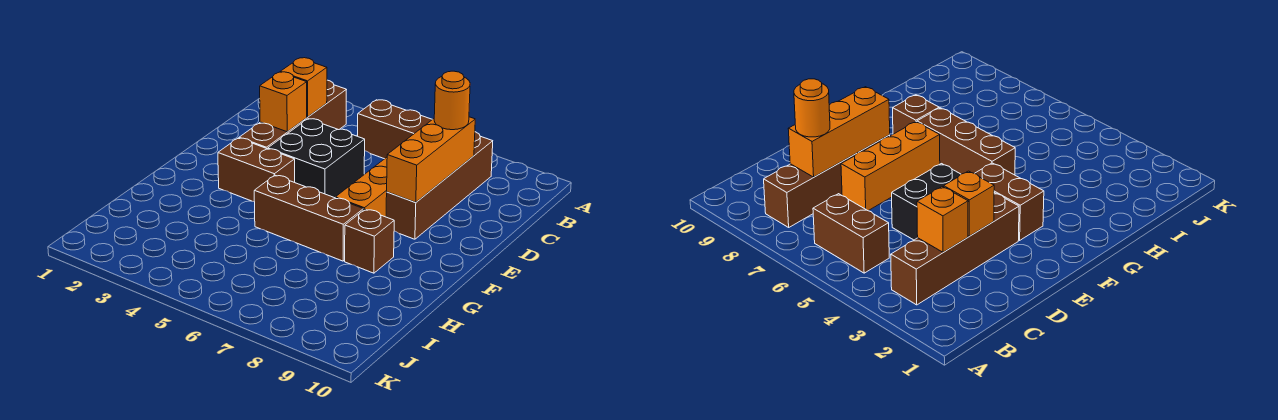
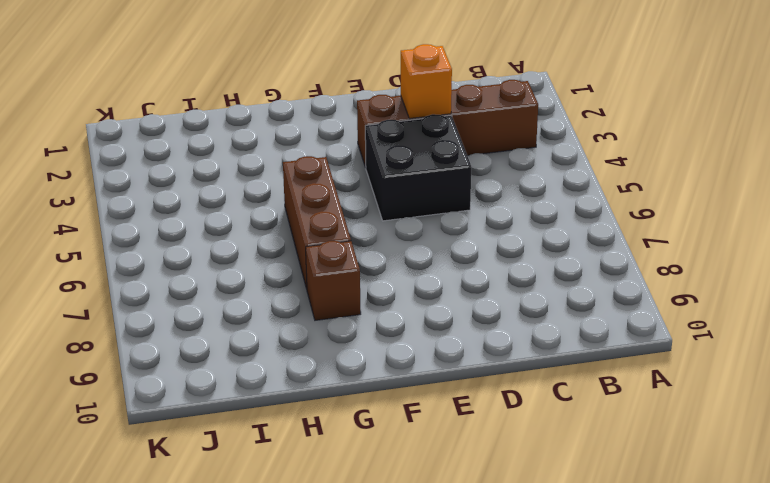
none -> brown 1x2 brick [358,100,432,159]
none -> brown 1x4 brick [386,132,493,239]
none -> orange 1x3 brick [335,157,387,217]

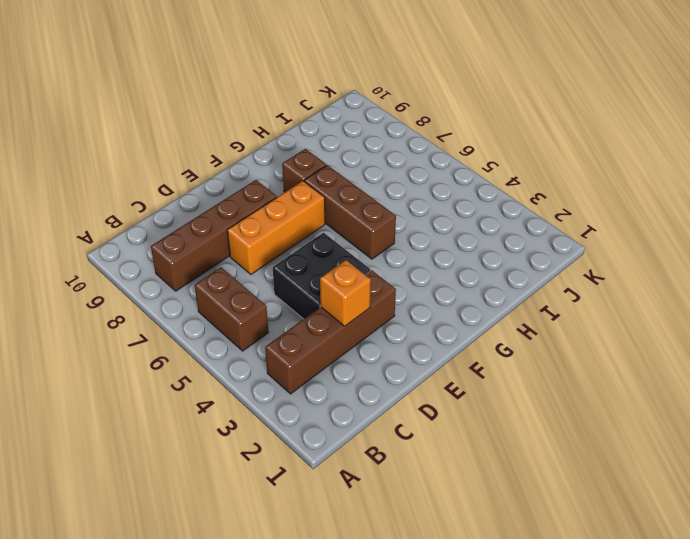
none -> brown 1x2 brick [218,138,295,202]
none -> orange 1x1 brick [281,58,327,117]
none -> orange 1x3 brick [387,117,475,203]

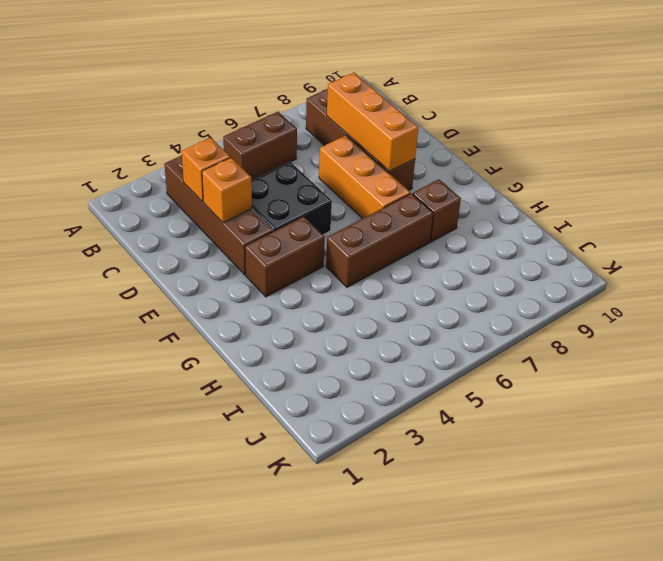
none -> orange 1x1 round brick [434,71,470,130]

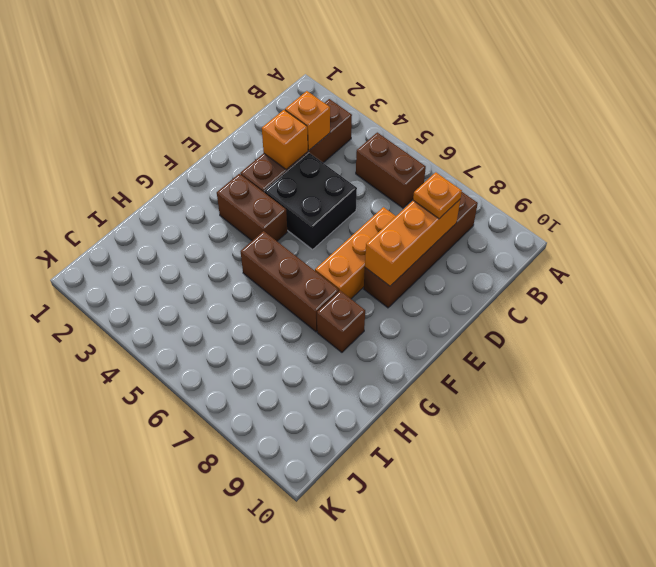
orange 1x1 plate [413,172,462,219] -> orange 1x1 round brick [434,71,470,130]

